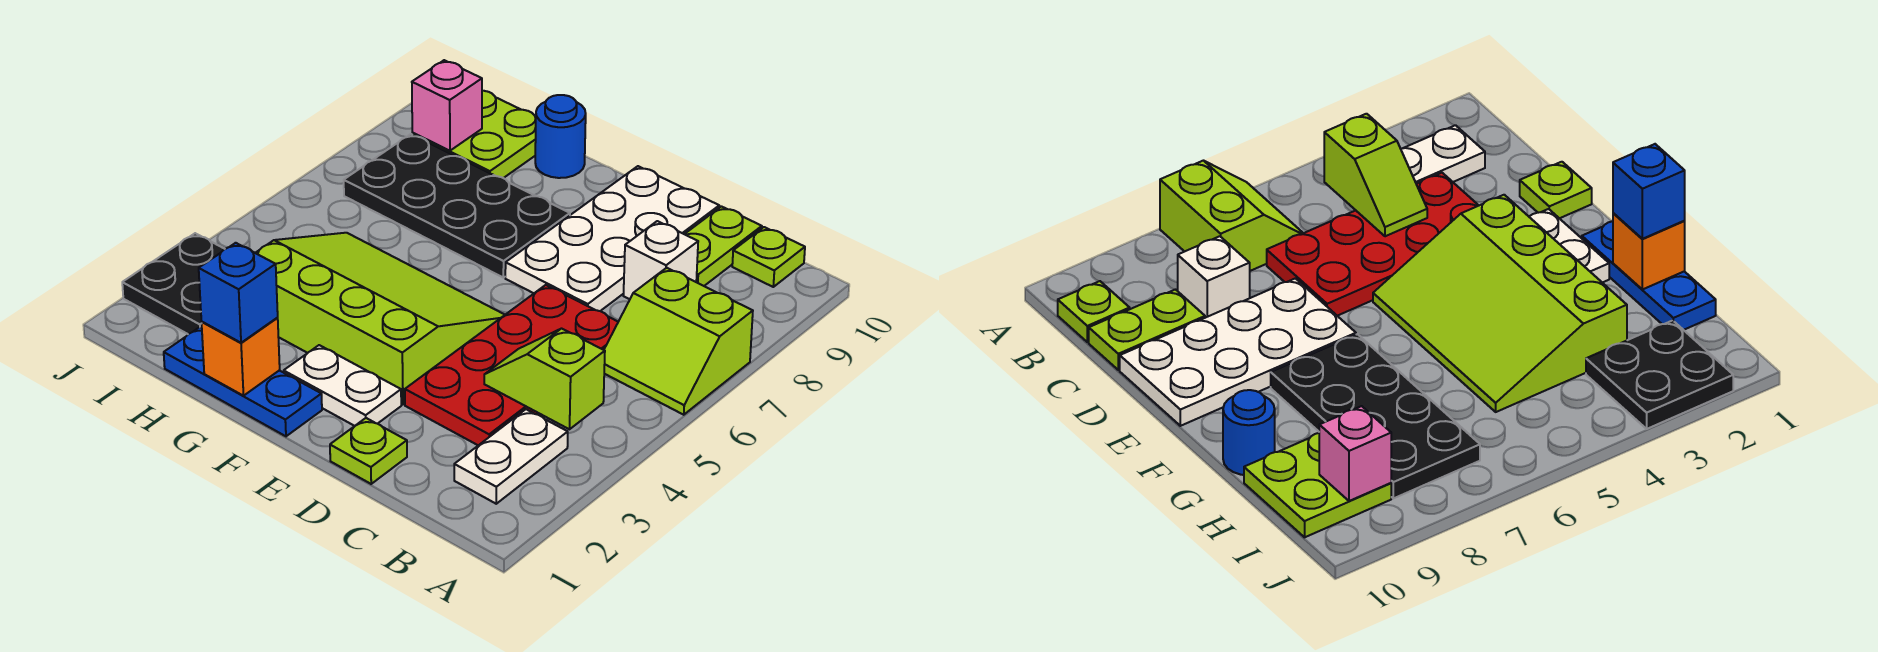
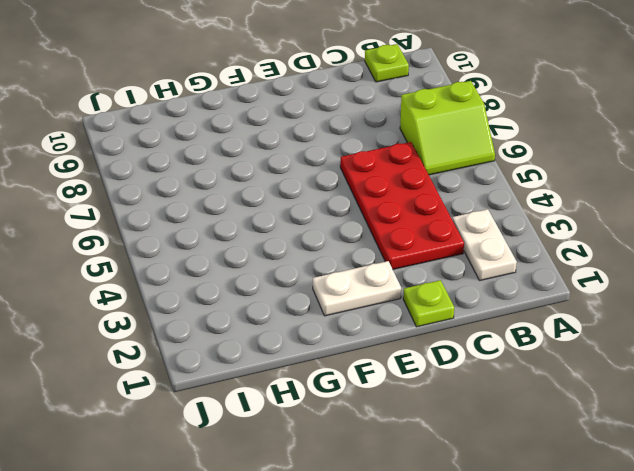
none -> white 1x1 brick [623,221,698,299]
none -> lime 1x2 plate [685,206,762,286]
none -> white 2x4 plate [505,166,719,311]

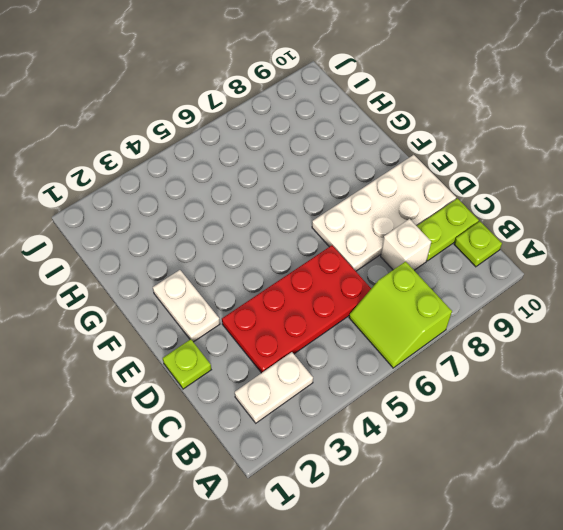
none -> lime 3x4 slope [256,233,505,404]
none -> blue 1x3 plate [164,327,322,436]
none -> black 2x4 plate [344,134,570,278]

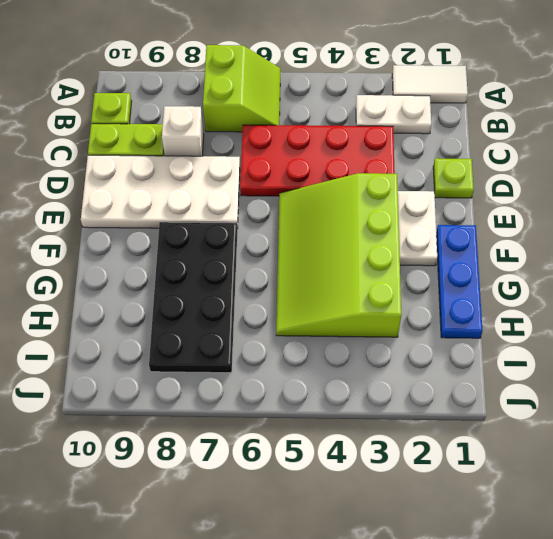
white 1x2 tile [392,65,468,103] -> none
none -> blue 1x1 round brick [535,95,586,178]
none -> lime 2x2 plate [412,91,536,178]
none -> black 2x2 plate [122,233,224,334]

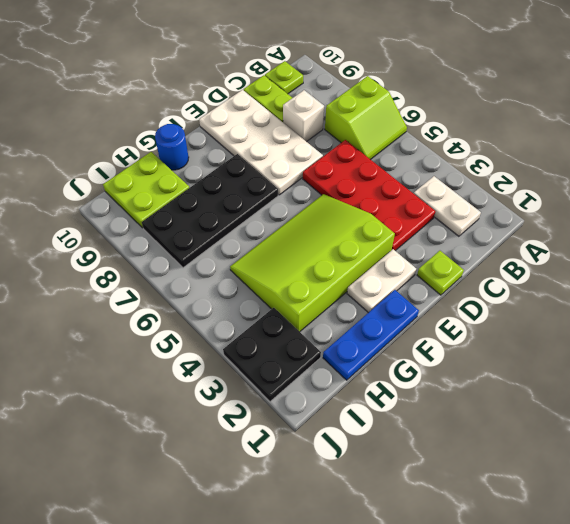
none -> lime 1x2 slope [484,329,605,429]
none -> orange 1x1 brick [202,318,280,396]
none -> pink 1x1 brick [412,60,482,151]

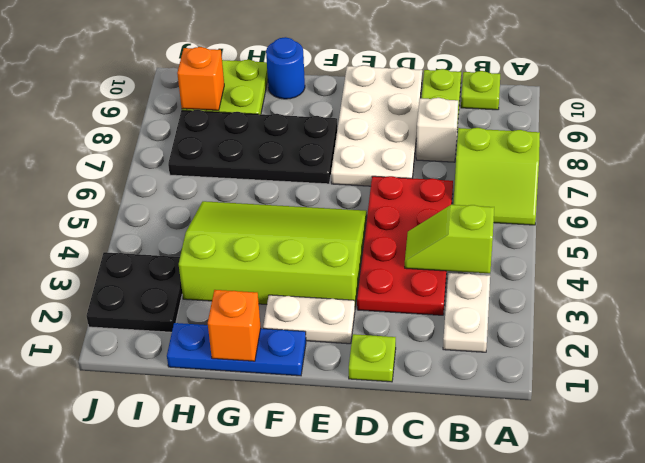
orange 1x1 brick [177,47,224,110] -> pink 1x1 brick [412,60,482,151]
none -> blue 1x1 brick [199,243,278,343]

